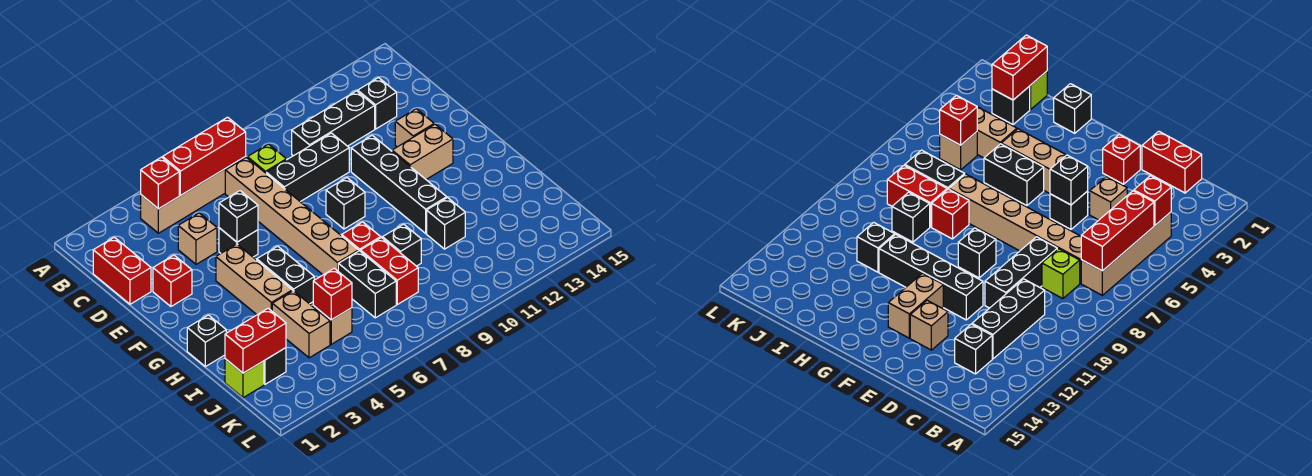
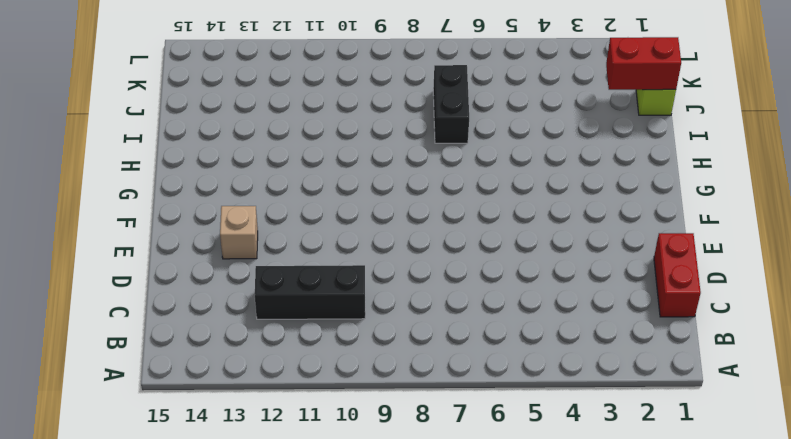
none -> tan 1x4 brick [141,157,246,233]
none -> tan 1x6 brick [225,157,359,275]
none -> lime 1x1 brick [247,144,286,173]
none -> black 1x1 brick [358,78,397,129]

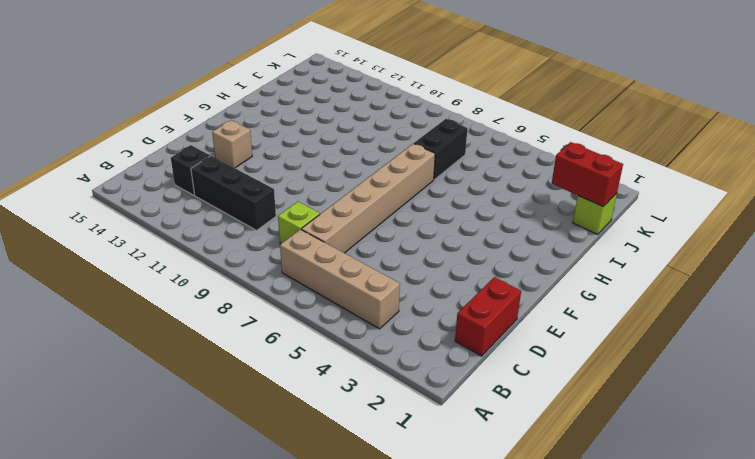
none -> tan 1x1 brick [178,213,217,264]
none -> black 1x3 brick [266,133,349,202]
none -> red 1x1 brick [153,255,192,306]
none -> black 1x1 brick [219,228,258,257]

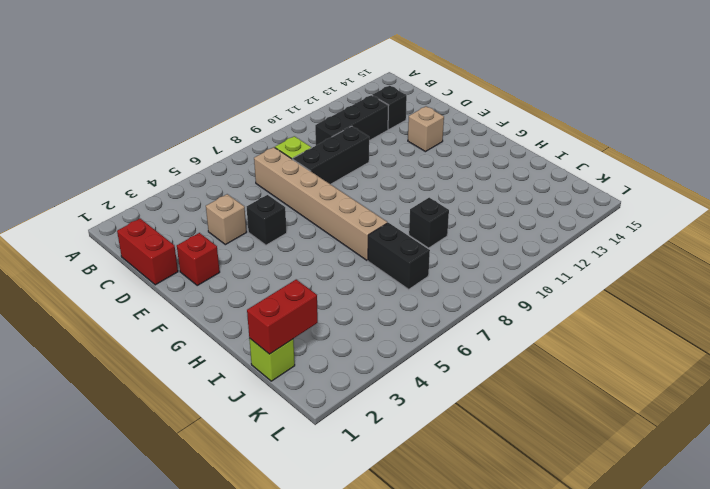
none -> tan 1x4 brick [141,157,246,233]
none -> black 1x4 brick [351,135,447,233]
none -> tan 1x3 brick [216,244,292,315]
none -> black 1x1 brick [326,178,365,229]

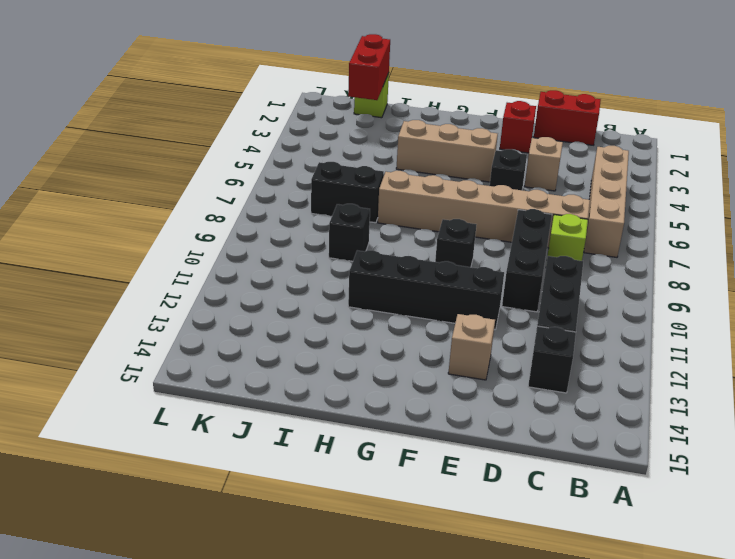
none -> tan 1x2 brick [392,124,453,179]
none -> black 1x2 brick [257,246,314,304]
none -> black 1x1 brick [187,315,226,367]
none -> red 1x1 brick [342,222,381,251]

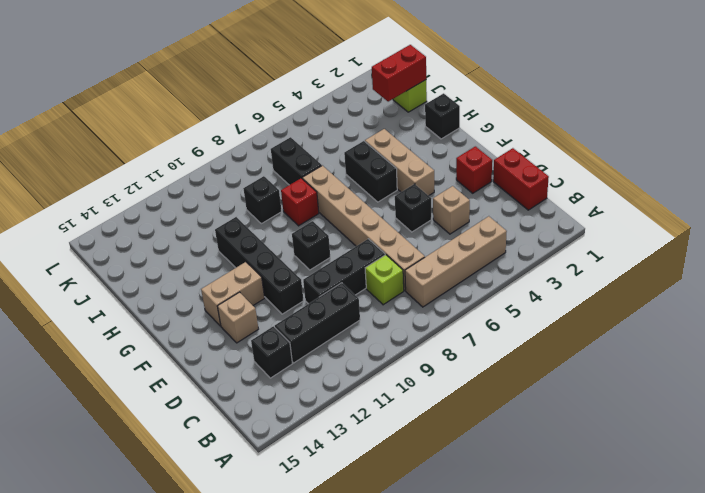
none -> tan 1x2 brick [272,291,330,358]
none -> red 1x2 brick [361,238,418,304]
none -> black 1x1 brick [427,198,465,249]
none -> black 1x1 brick [264,348,286,384]

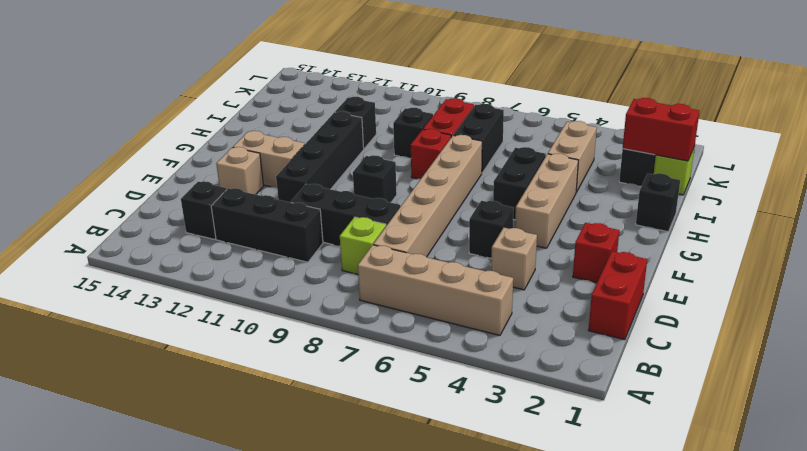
none -> tan 1x1 brick [313,306,352,344]
none -> red 1x1 brick [141,157,179,209]
none -> red 1x3 brick [163,117,246,196]
none -> black 1x1 brick [219,191,258,242]

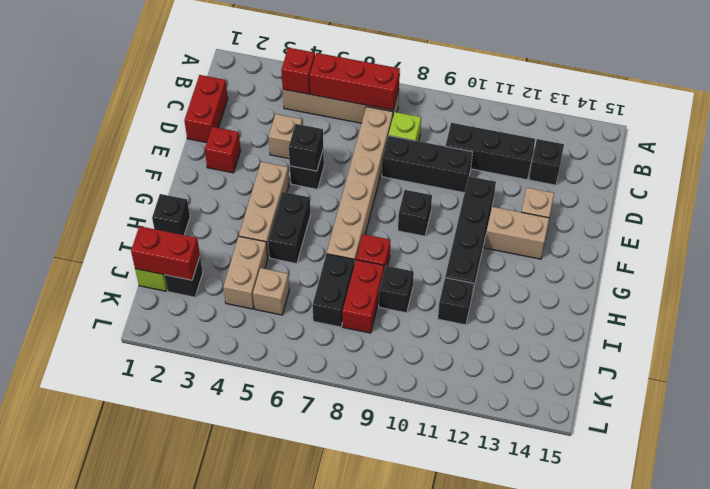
none -> red 1x1 brick [313,268,352,320]

